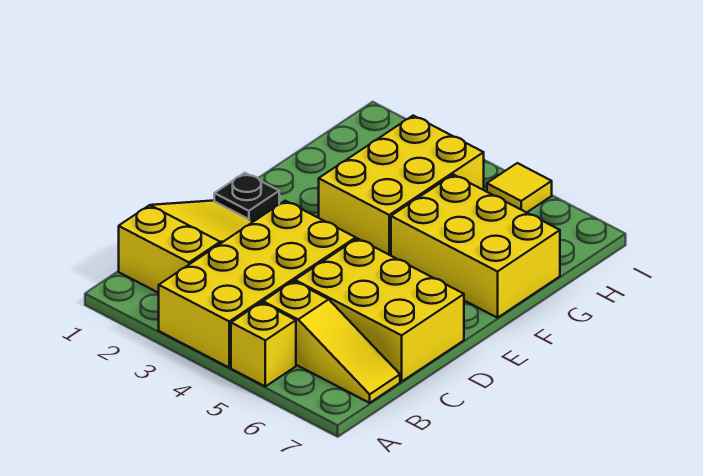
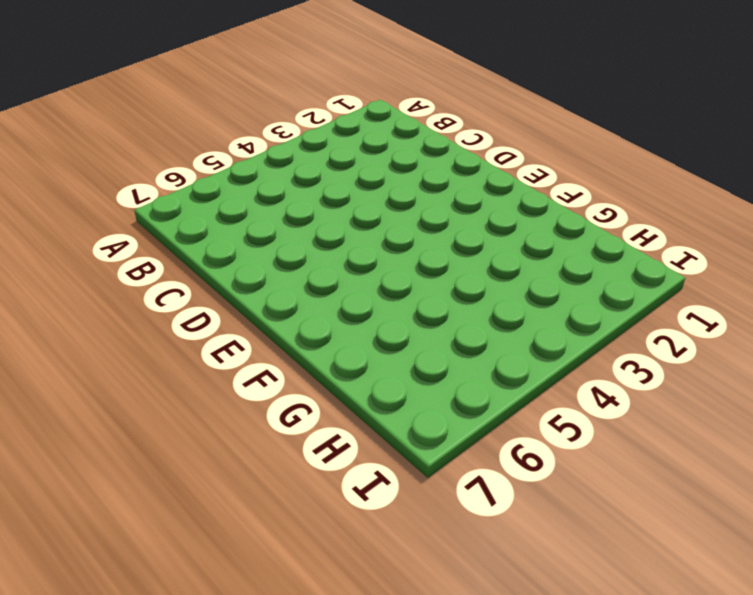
none -> yellow 2x4 brick [159,201,356,368]
none -> yellow 1x1 brick [231,302,296,386]

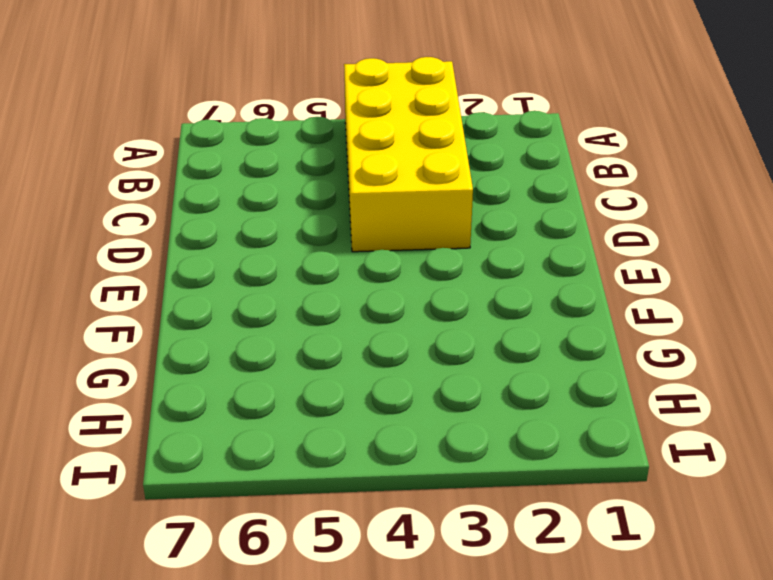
none -> yellow 1x1 brick [231,302,296,386]
none -> yellow 2x3 slope [119,201,253,293]

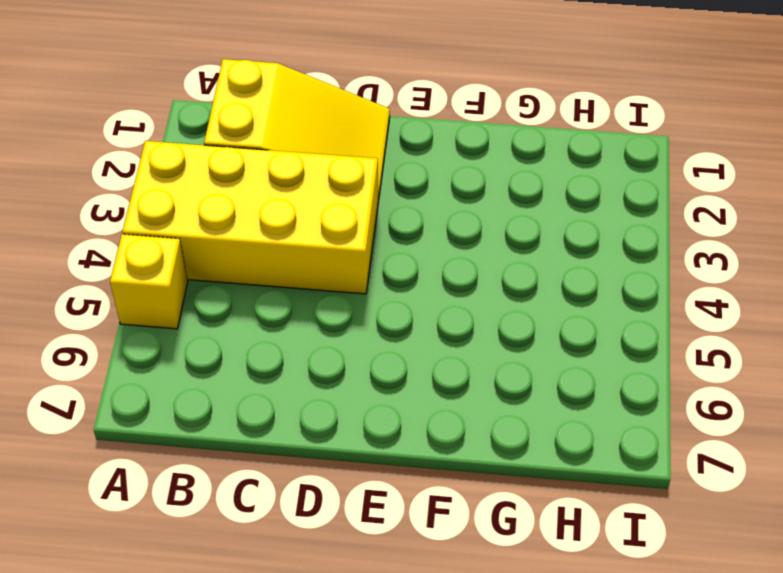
none -> yellow 1x3 slope [263,281,400,403]
none -> yellow 2x3 brick [295,238,464,382]

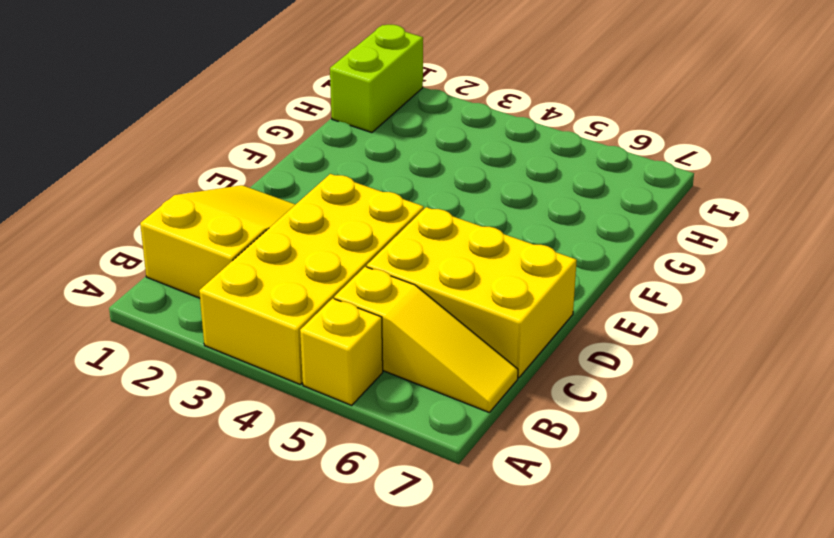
lime 1x2 brick [330,25,423,133] -> none
none -> black 1x1 plate [214,173,279,222]
none -> yellow 2x3 brick [319,116,484,256]

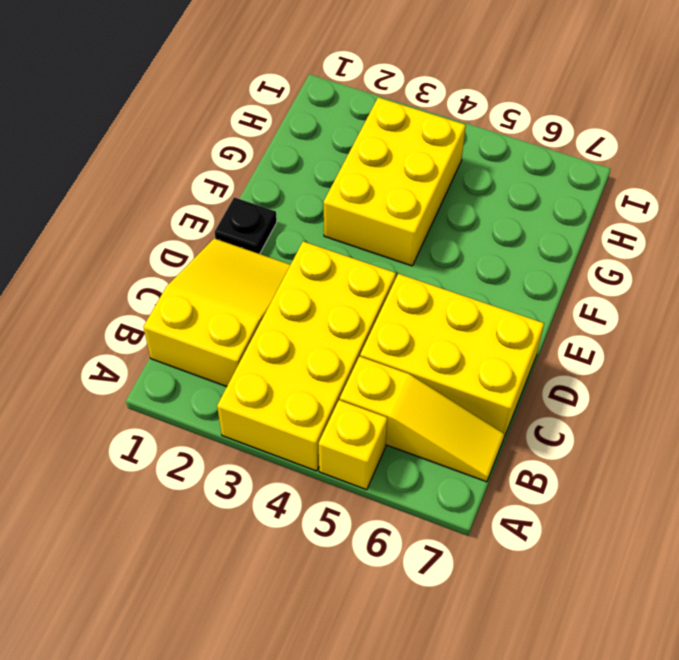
none -> yellow 2x3 brick [391,175,560,318]
none -> yellow 1x1 tile [487,163,552,213]

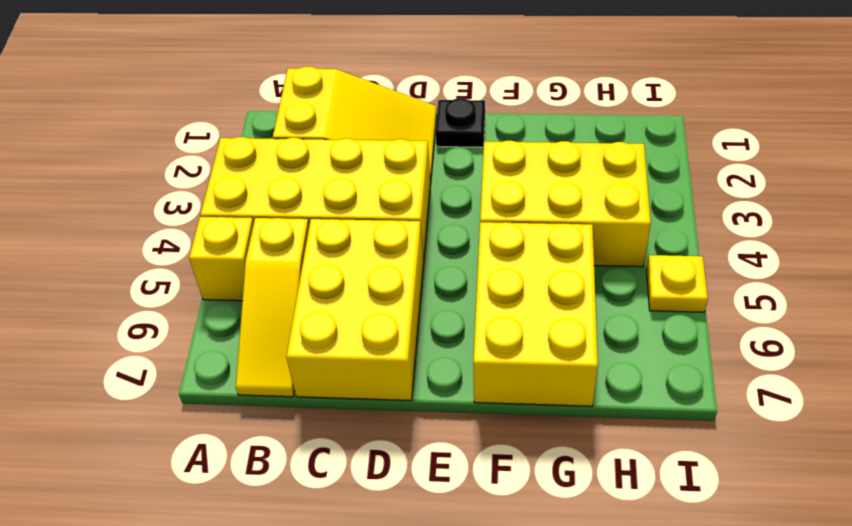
yellow 1x1 plate [646,255,708,312] -> yellow 1x1 tile [487,163,552,213]

